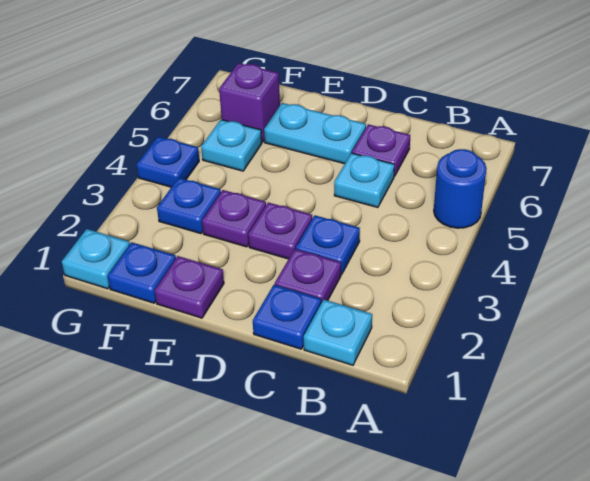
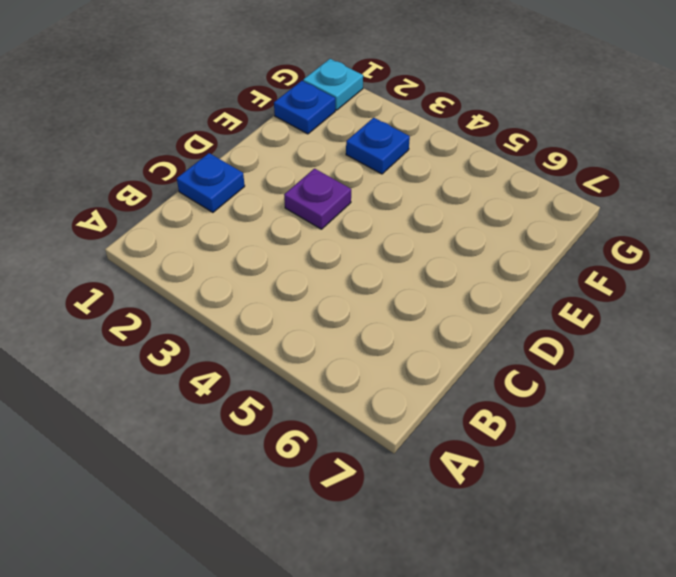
none -> blue 1x1 round brick [434,149,487,228]
none -> cyan 1x1 plate [304,300,372,365]
none -> purple 1x1 plate [275,249,341,303]

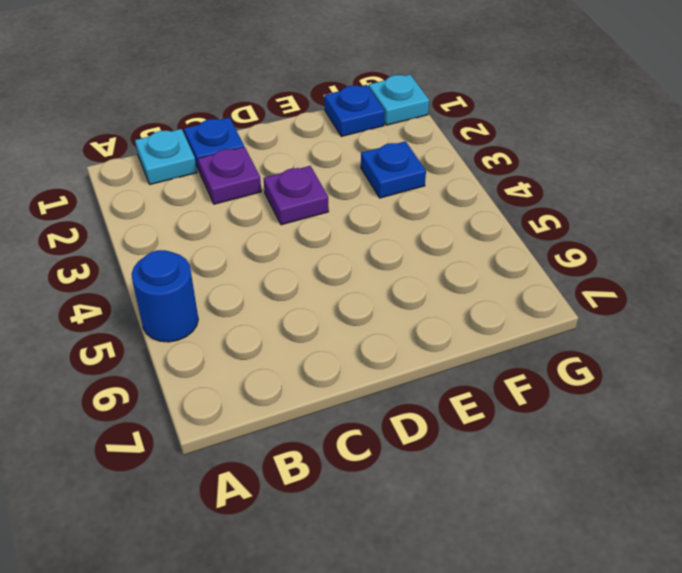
none -> blue 1x1 plate [296,215,360,274]
none -> cyan 1x1 plate [334,153,394,208]
none -> purple 1x1 plate [352,124,410,177]

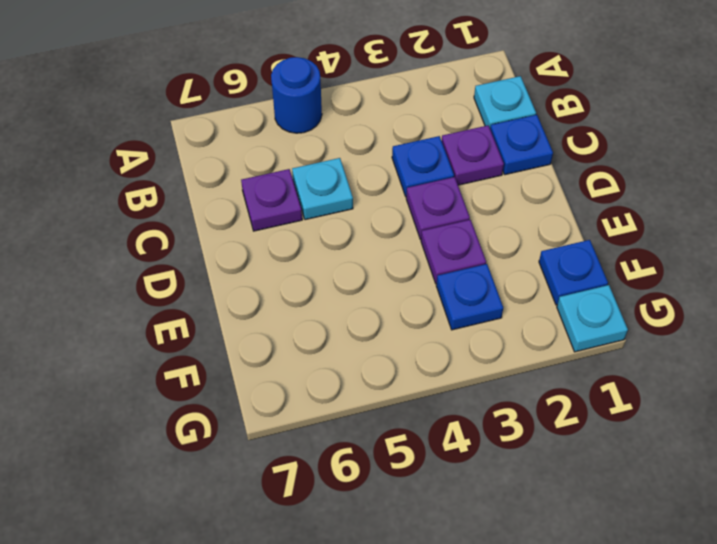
none -> cyan 1x2 plate [264,103,366,164]
none -> purple 1x1 plate [155,256,224,318]
none -> cyan 1x1 plate [201,120,262,171]

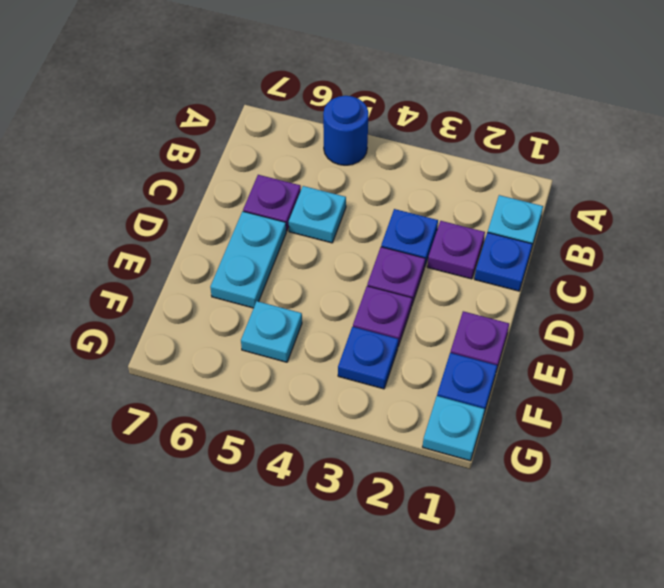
none -> purple 1x1 brick [219,63,280,142]
none -> blue 1x1 plate [136,137,199,187]

